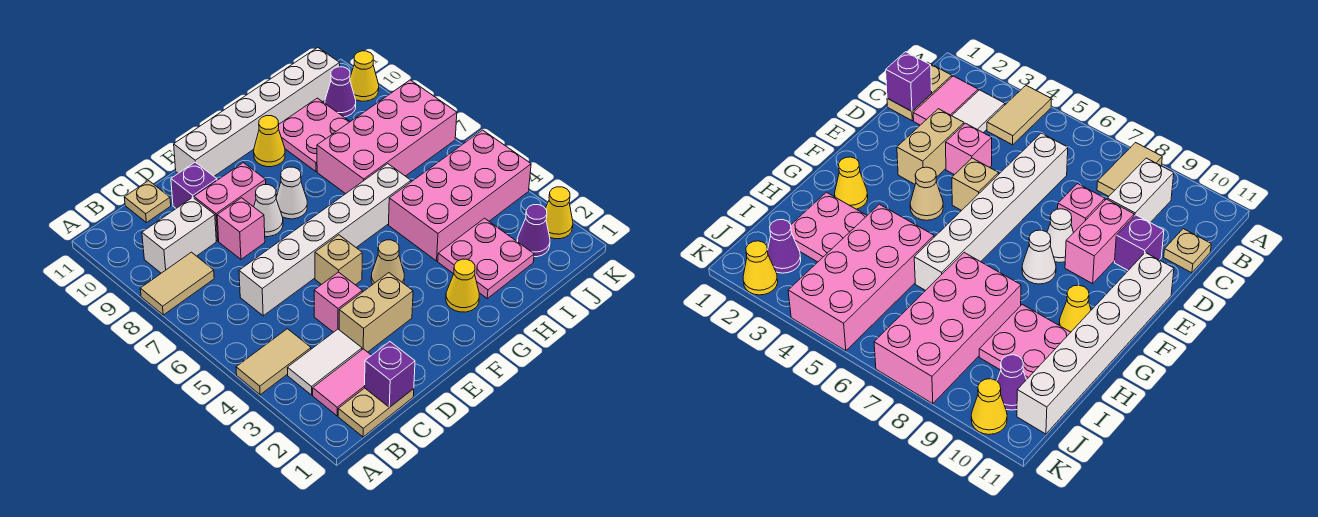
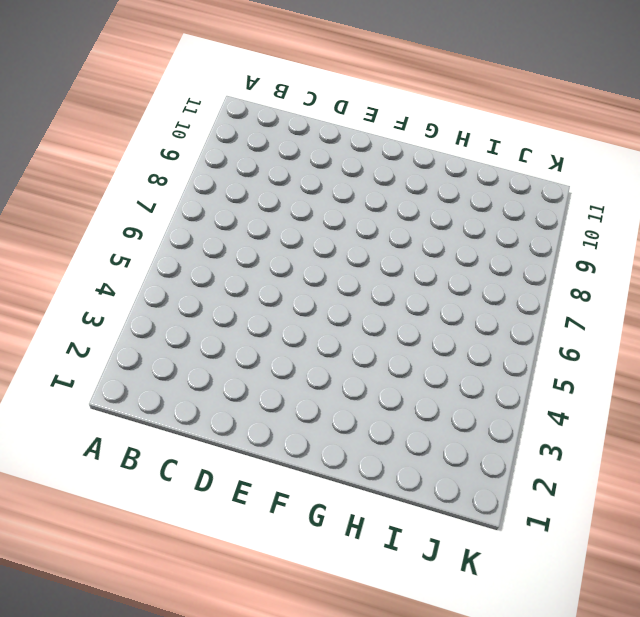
none -> tan 1x2 tile [236,329,311,395]
none -> tan 1x2 tile [140,252,214,315]
none -> tan 1x2 plate [338,388,414,437]

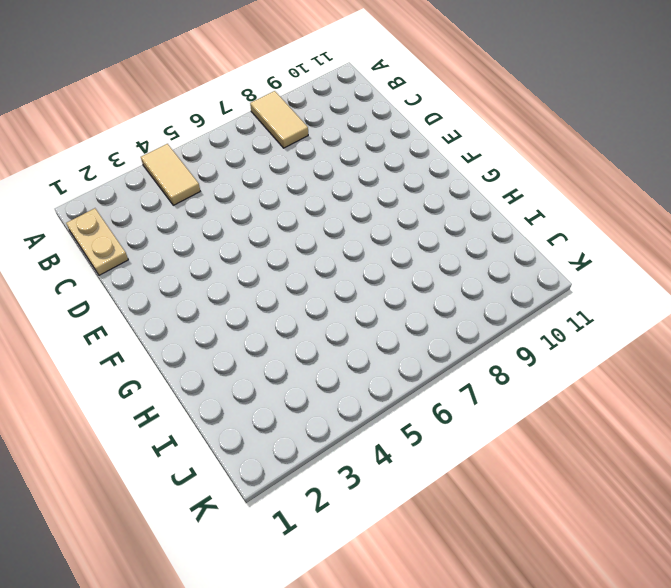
none -> pink 1x2 tile [313,349,371,416]
none -> white 1x2 tile [287,329,362,395]
none -> white 1x2 brick [142,197,216,273]

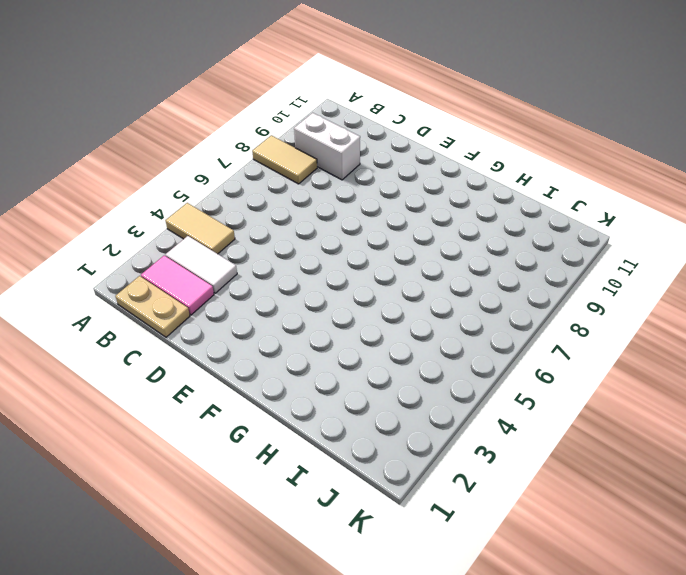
none -> white 1x6 brick [239,164,411,316]
none -> tan 1x1 plate [124,181,171,223]
none -> tan 1x2 brick [339,273,413,352]

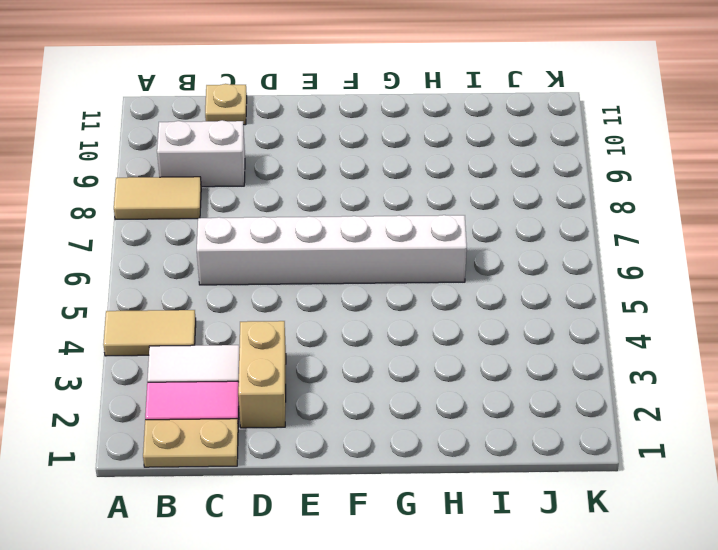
tan 1x2 brick [238,321,286,428] -> tan 1x2 brick turned to [339,273,413,352]
none -> pink 1x1 brick [314,272,362,332]
none -> pink 1x1 brick [217,198,265,259]
none -> pink 1x2 brick [194,163,266,241]

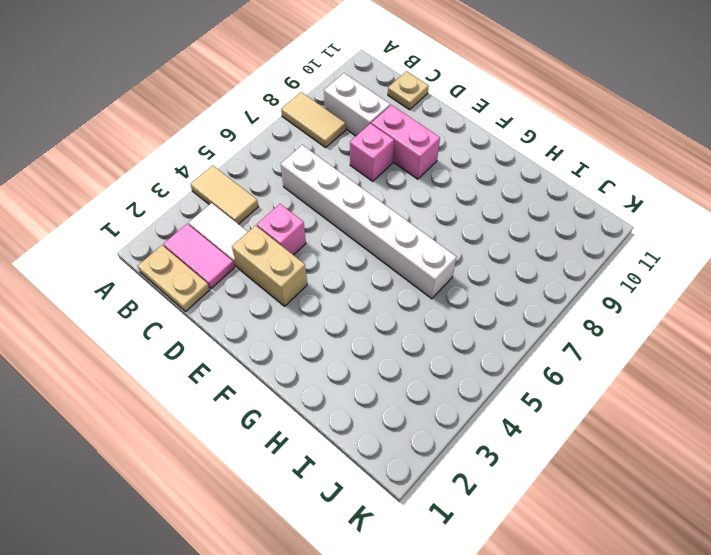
none -> purple 1x1 brick [171,162,217,208]
none -> tan 1x1 brick [315,235,362,285]
none -> white 1x1 cone [254,185,283,237]

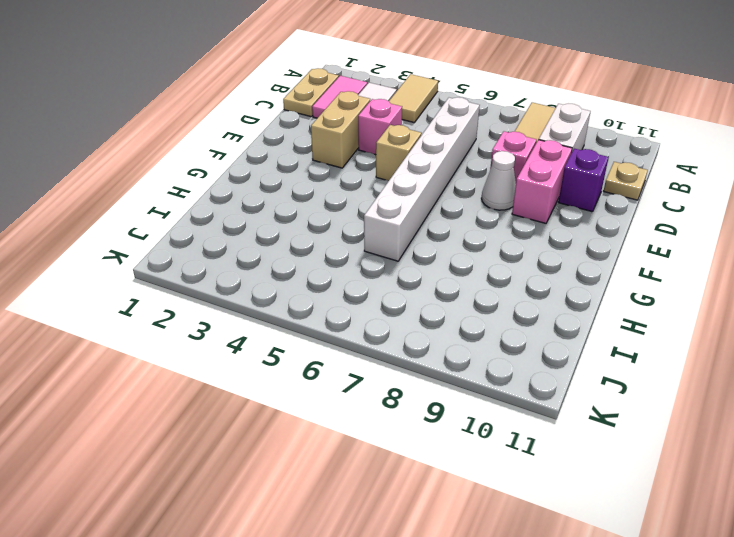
none -> white 1x6 brick [174,48,340,176]
none -> tan 1x1 cone [371,240,404,284]
none -> white 1x1 cone [276,167,307,219]

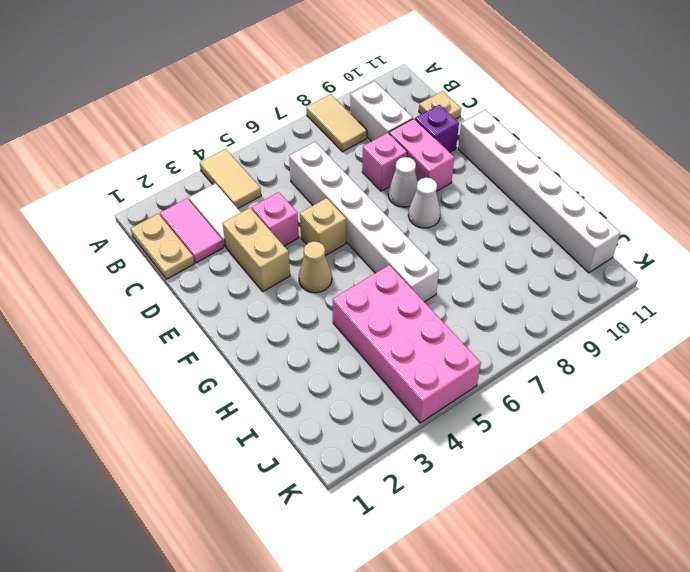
none -> yellow 1x1 cone [446,259,479,312]
none -> yellow 1x1 cone [254,116,285,167]
none -> pink 2x2 plate [438,218,534,298]

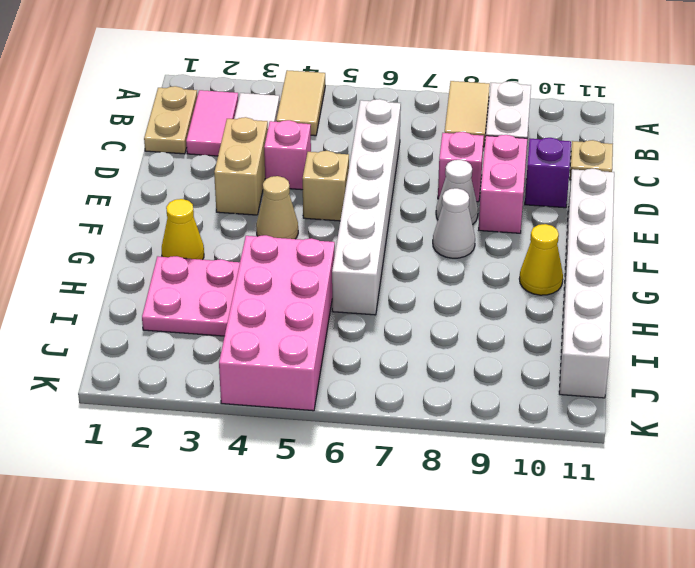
none -> pink 2x4 brick [317,80,457,194]
none -> pink 2x2 plate [278,98,350,172]
none -> purple 1x1 cone [517,205,550,257]

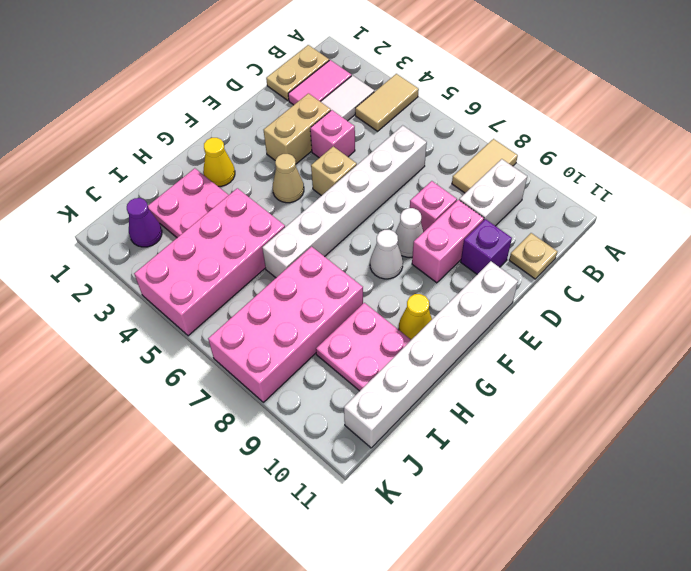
none -> purple 1x1 cone [325,67,356,117]
none -> yellow 1x1 cone [545,187,573,239]
none -> yellow 1x1 cone [350,51,379,101]

